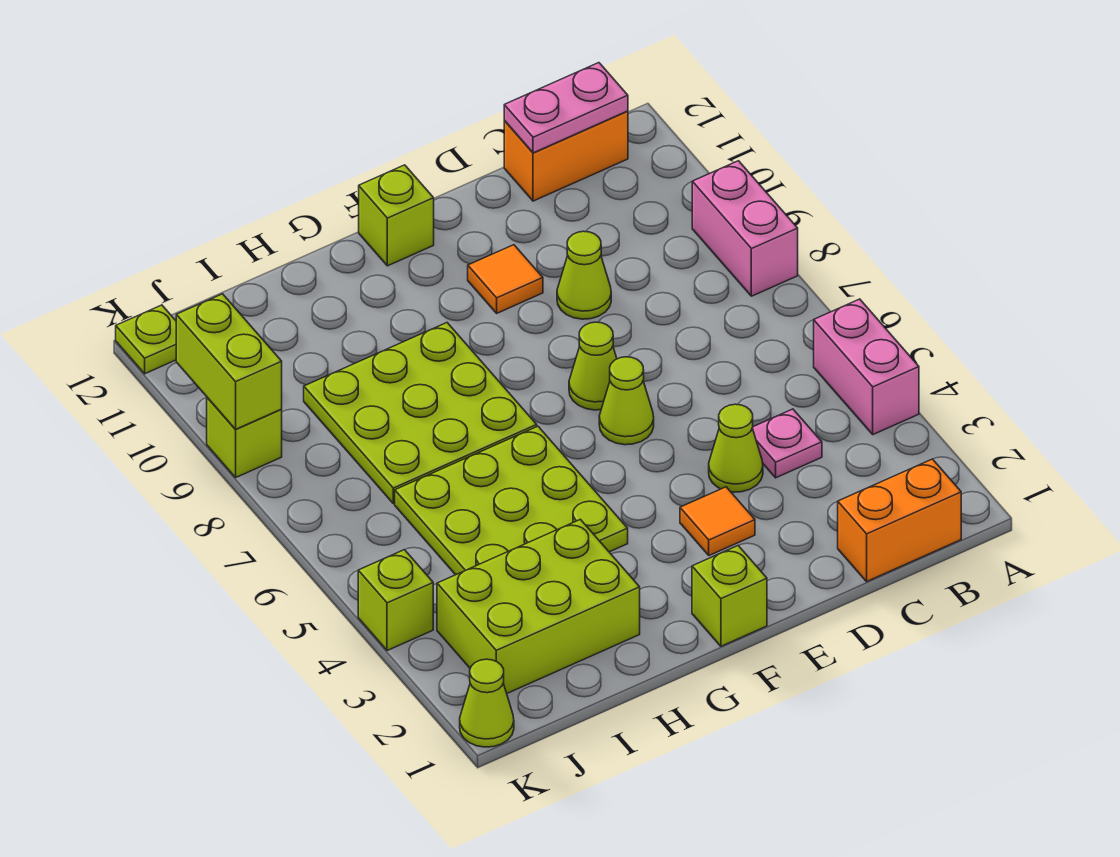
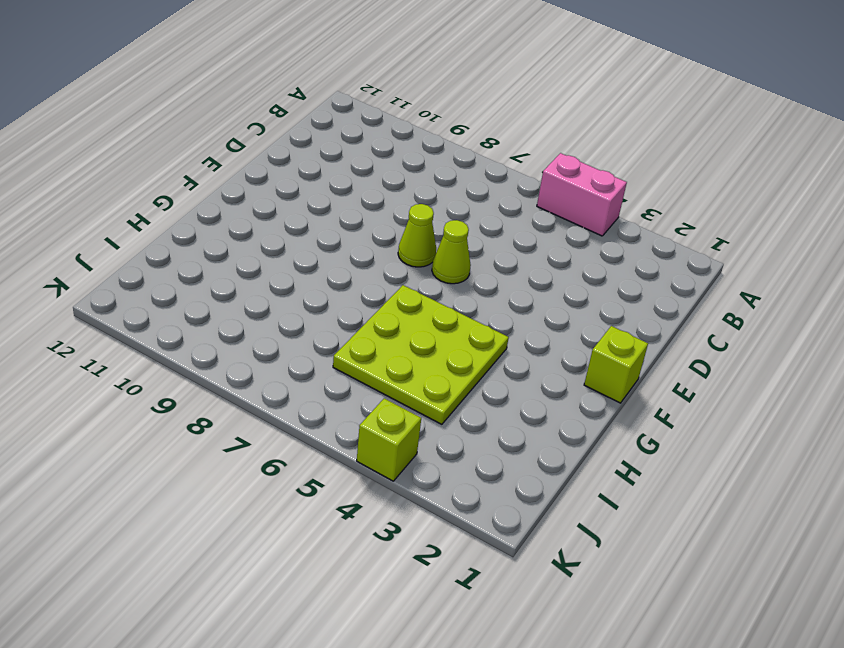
none -> pink 1x2 brick [692,161,798,296]
none -> orange 1x2 brick [838,459,961,581]
none -> orange 1x2 brick [504,111,628,201]

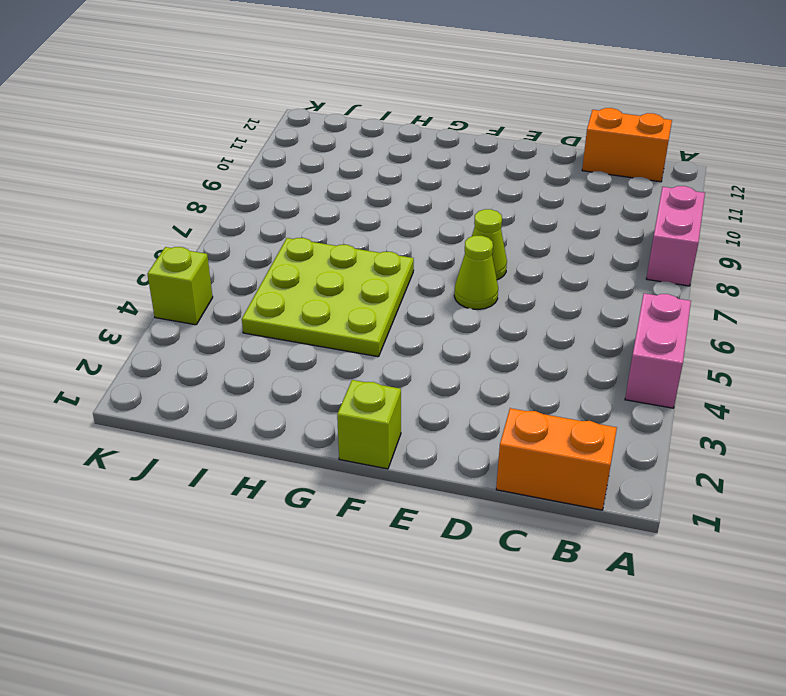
none -> pink 1x1 plate [753,409,822,478]
none -> lime 1x1 cone [709,404,763,492]
none -> lime 1x1 cone [557,231,611,319]

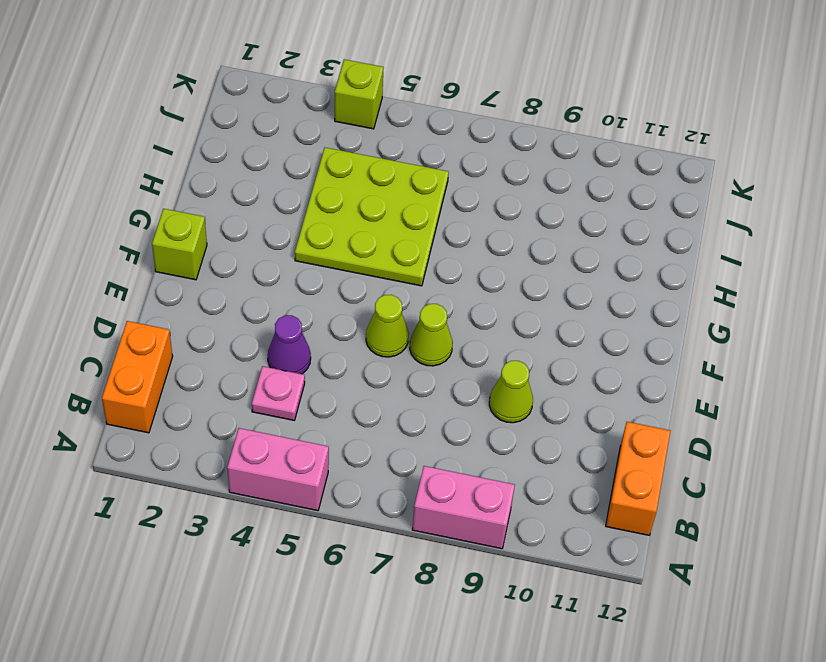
purple 1x1 cone [268,315,311,374] -> lime 1x1 cone [709,404,763,492]
none -> orange 1x1 tile [680,487,755,555]
none -> orange 1x1 tile [468,245,543,313]
none -> lime 1x1 brick [359,165,434,266]

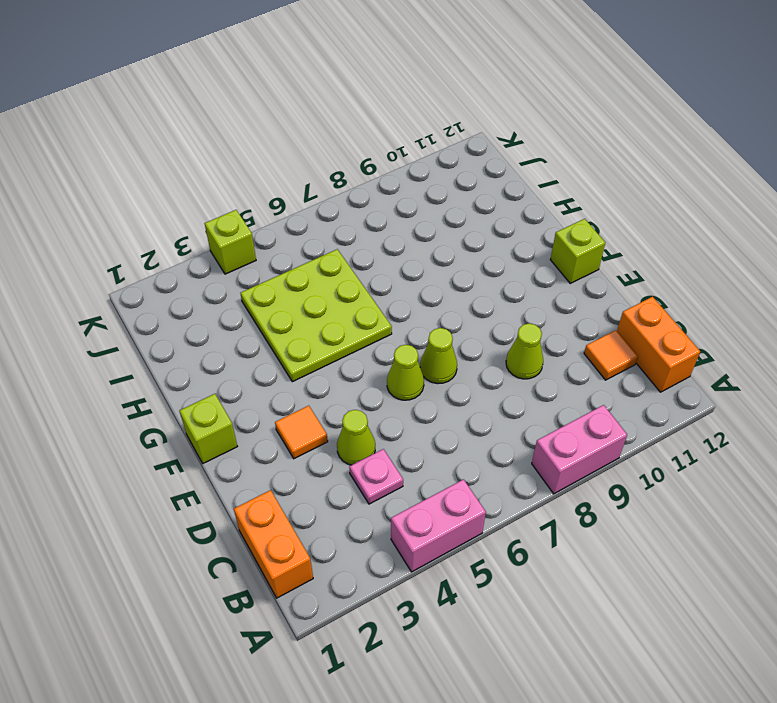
orange 1x1 tile [584,330,638,380] -> orange 1x1 tile moved to [468,245,543,313]
none -> lime 3x3 plate [304,323,537,504]
none -> lime 2x3 brick [437,519,640,693]
none -> lime 1x1 cone [460,659,514,747]

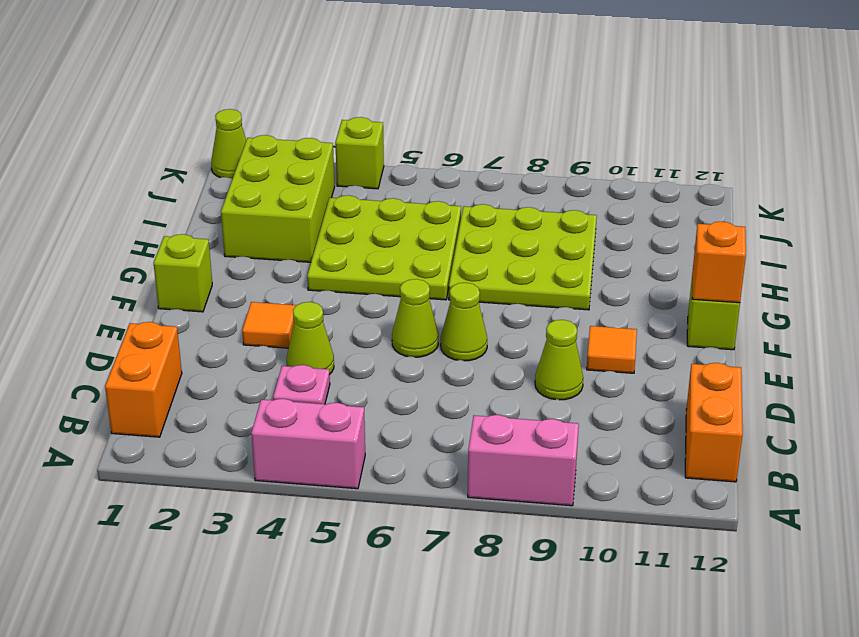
orange 1x1 brick [692,221,746,303] -> none
none -> lime 1x1 brick [207,398,282,477]
none -> lime 1x1 plate [116,305,176,374]
none -> pink 1x2 plate [504,63,628,153]

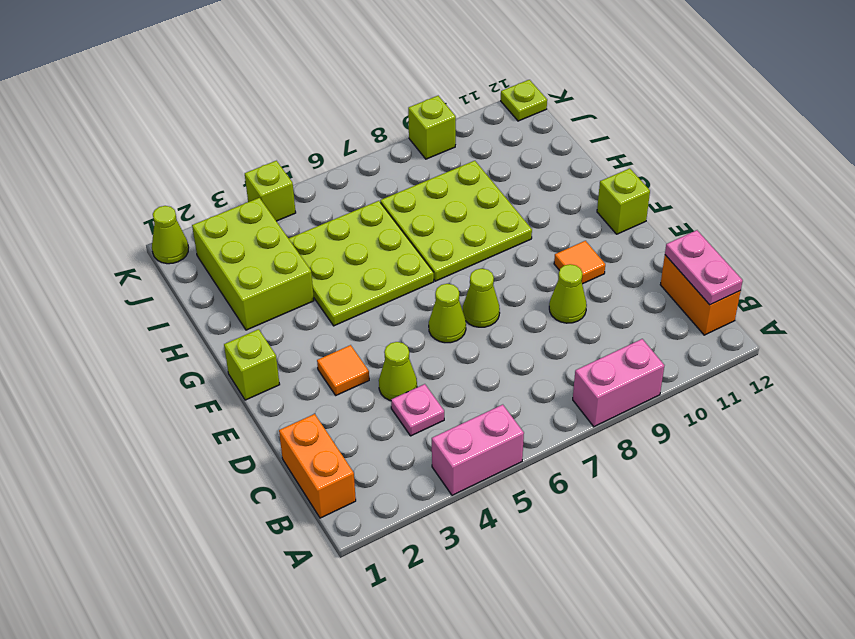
none -> lime 1x2 brick [176,294,282,429]

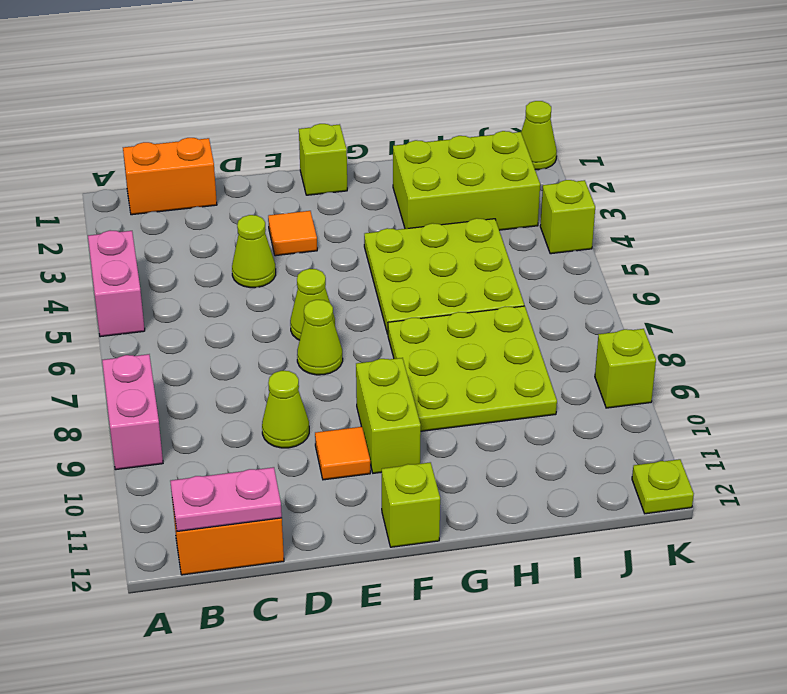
lime 1x2 brick [356,358,421,473] -> lime 1x2 brick moved to [176,294,282,429]
none -> pink 1x1 plate [753,409,822,478]

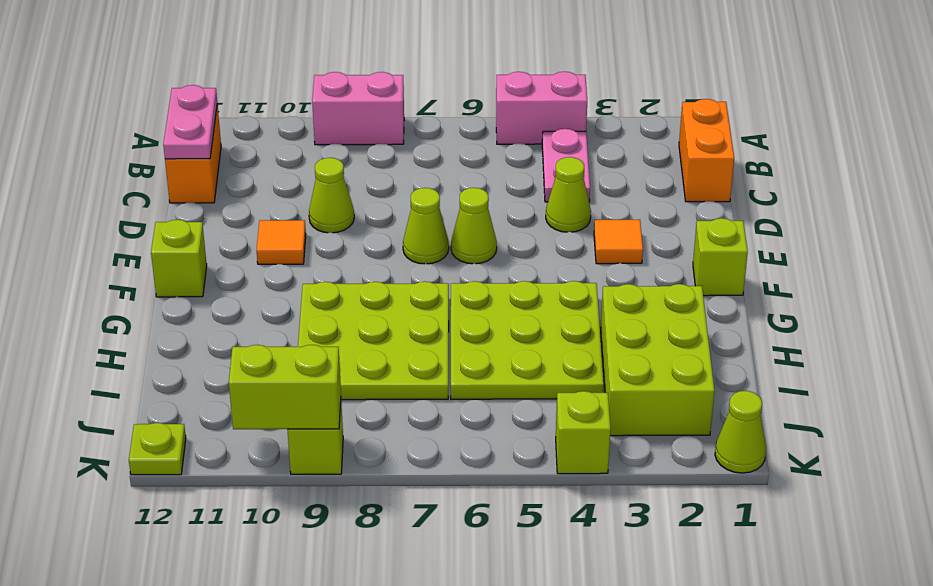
pink 1x2 plate [542,129,590,202] -> pink 1x1 plate [753,409,822,478]

